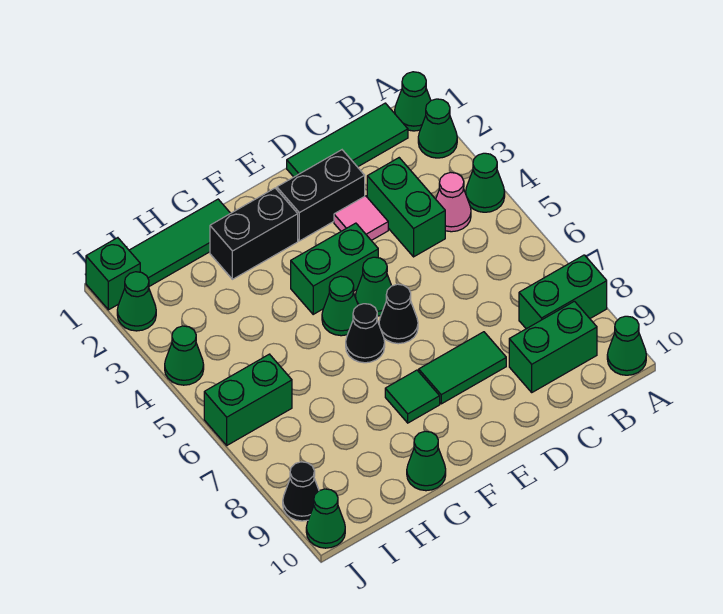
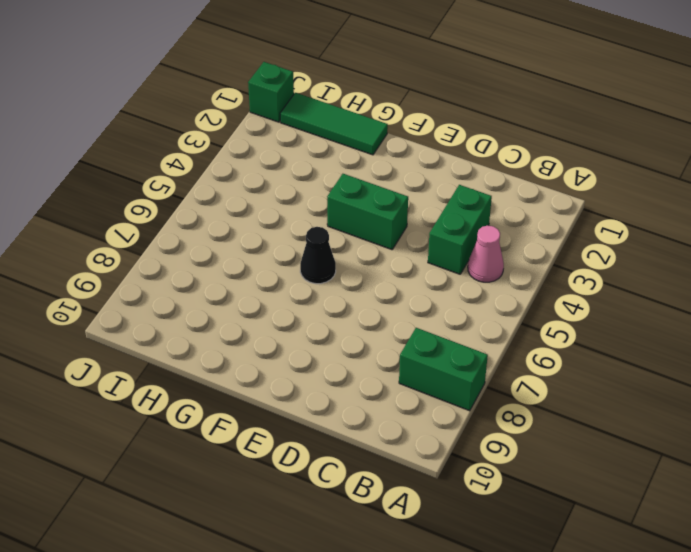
none -> green 1x1 cone [395,72,431,131]
none -> green 1x1 cone [418,99,457,158]
none -> green 1x1 cone [466,153,505,212]

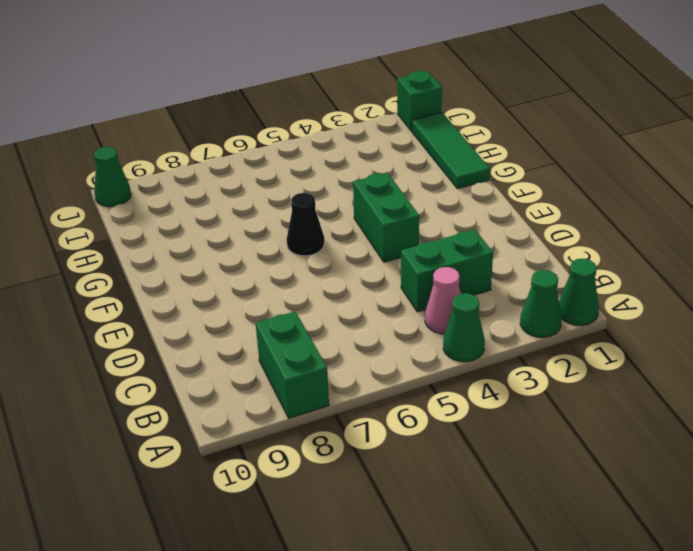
none -> green 1x1 cone [607,316,646,375]
none -> green 1x3 tile [287,103,408,177]
none -> green 1x2 brick [509,301,597,392]

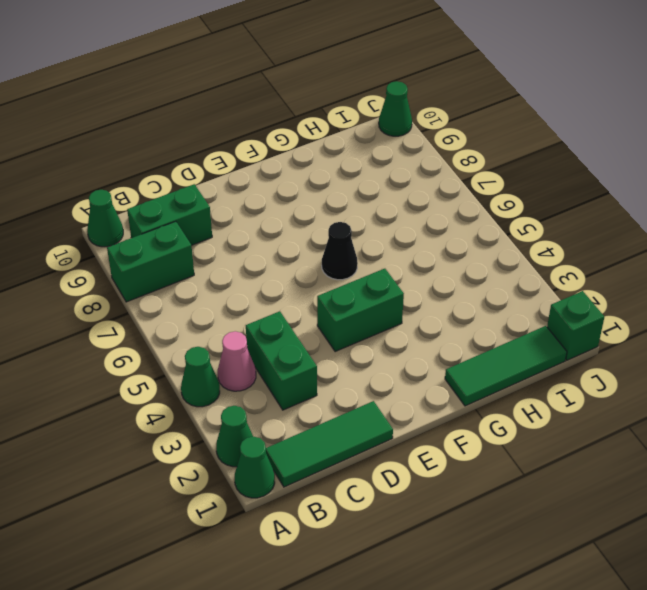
none -> black 1x2 brick [277,150,365,241]
none -> pink 1x1 tile [334,196,388,240]
none -> green 1x2 tile [419,332,506,404]

